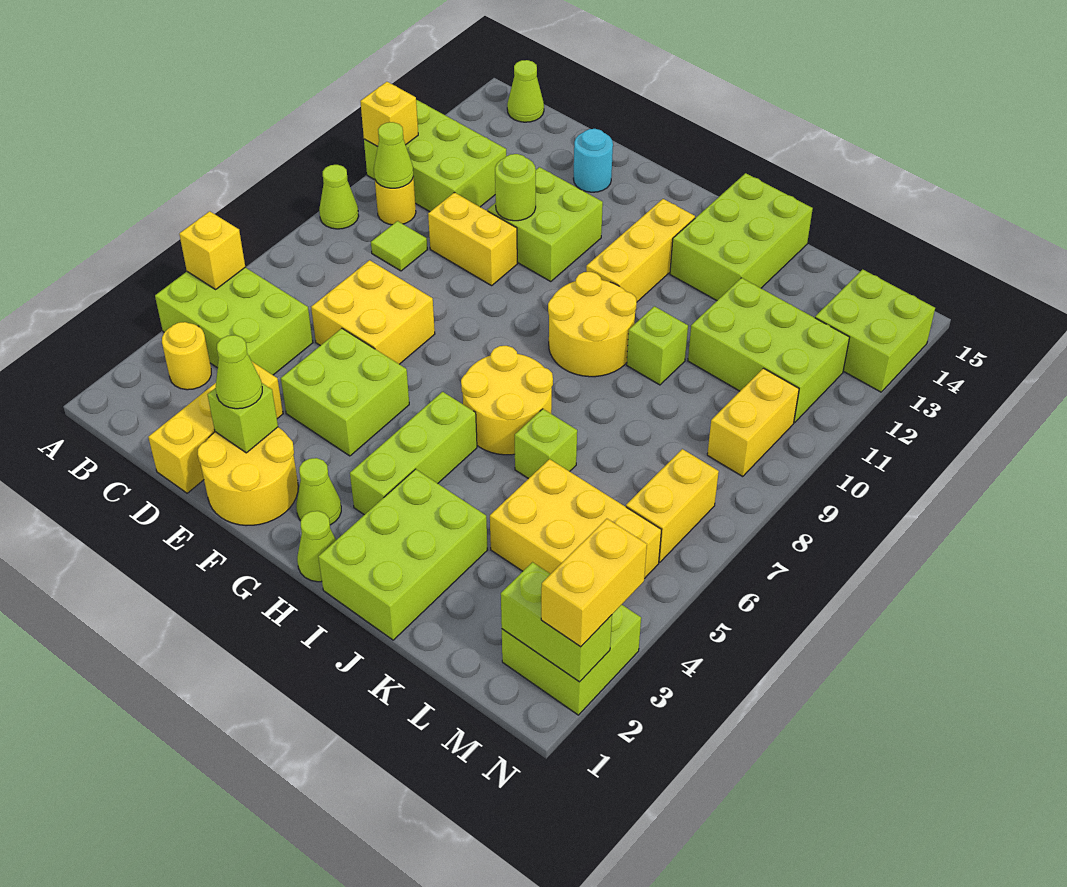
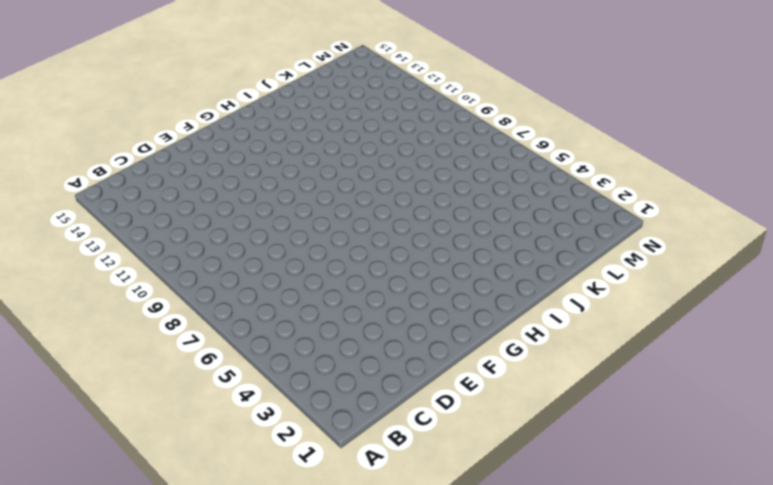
none -> lime 2x3 brick [155,267,313,375]
none -> lime 1x1 cone [319,165,359,229]
none -> lime 2x3 brick [364,100,506,212]
none -> yellow 1x1 round brick [162,322,211,390]

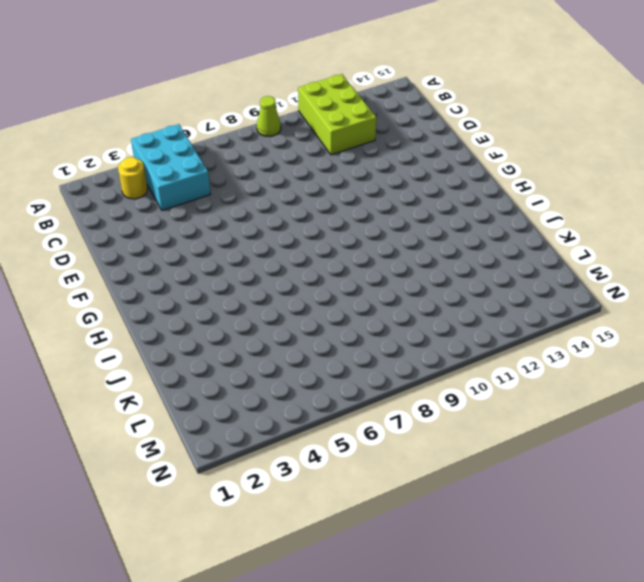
cyan 2x3 brick [131,124,210,210] -> lime 2x3 brick [155,267,313,375]
none -> yellow 1x1 round brick [375,177,416,225]
none -> lime 1x1 cone [507,60,544,122]
none -> lime 1x1 tile [371,221,427,271]
none -> yellow 1x3 brick [148,362,283,493]

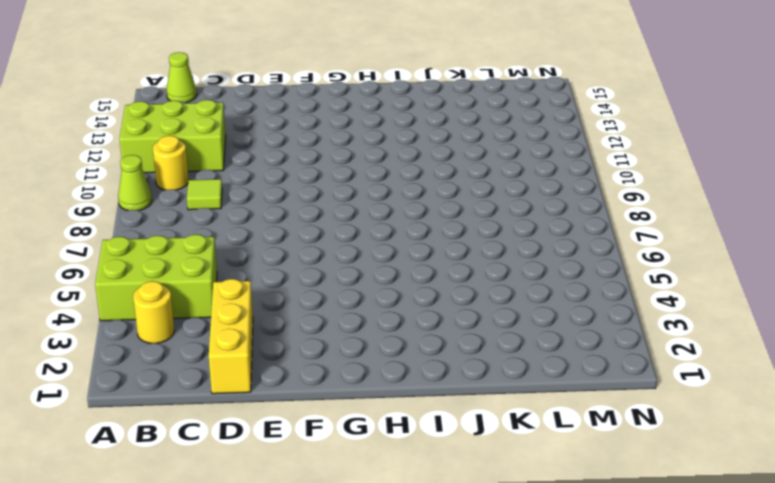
none -> yellow 2x2 brick [311,260,435,364]
none -> yellow 1x2 brick [428,192,517,286]
none -> yellow 2x2 round brick [198,427,298,526]
none -> lime 2x2 brick [281,328,409,456]

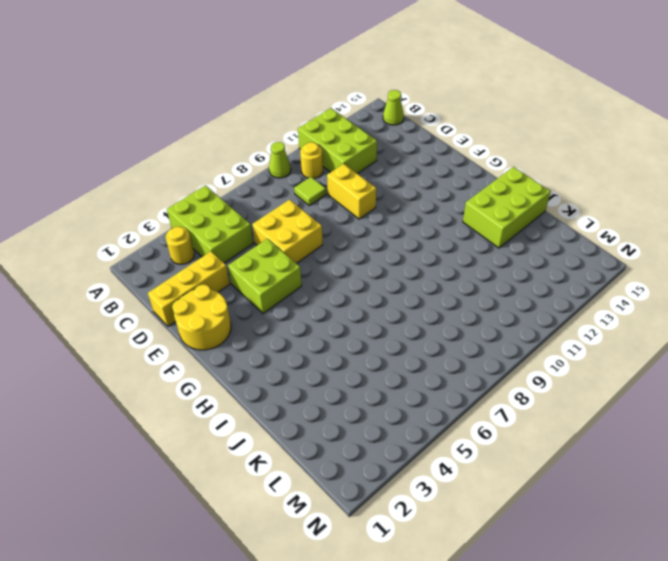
none -> lime 2x2 brick [488,167,603,282]
none -> cyan 1x1 round brick [573,129,613,192]
none -> lime 1x1 cone [296,458,341,525]
none -> lime 1x1 cone [297,511,336,582]

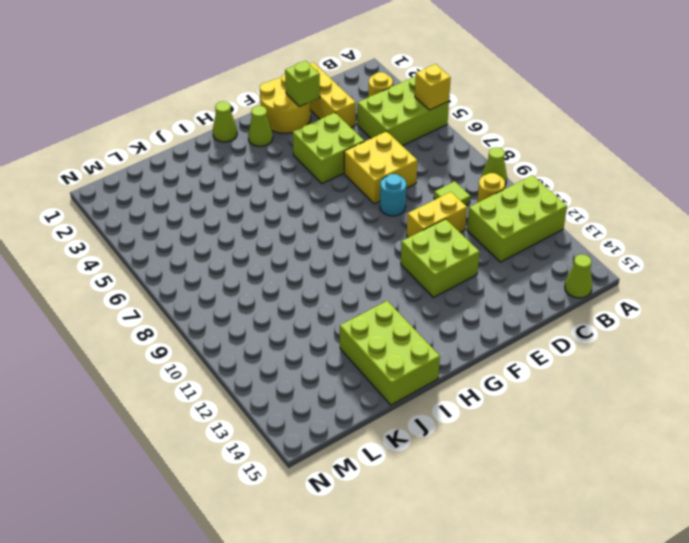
cyan 1x1 round brick [380,174,406,216] -> cyan 1x1 round brick moved to [573,129,613,192]
none -> lime 1x3 brick [350,392,477,515]
none -> yellow 2x2 round brick [461,346,553,455]
none -> yellow 2x2 round brick [548,272,637,377]
none -> yellow 1x3 brick [586,199,695,302]

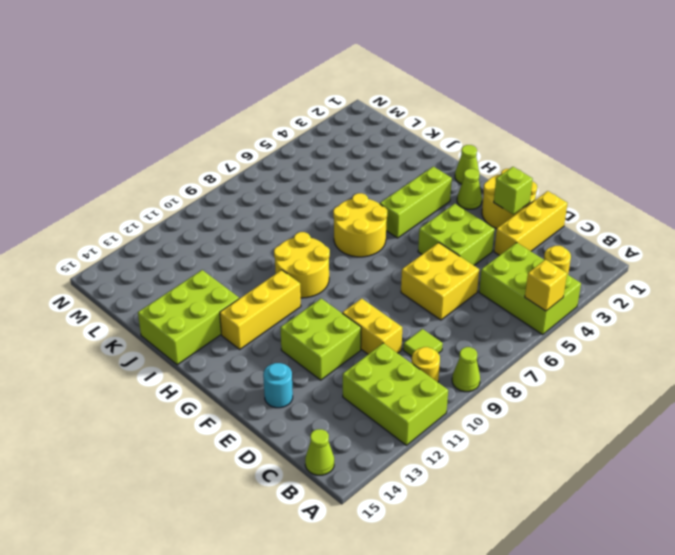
none -> lime 2x3 brick [318,469,487,640]
none -> lime 1x1 brick [515,409,577,479]
none -> lime 1x1 brick [627,306,688,385]
none -> yellow 2x3 brick [490,459,661,579]

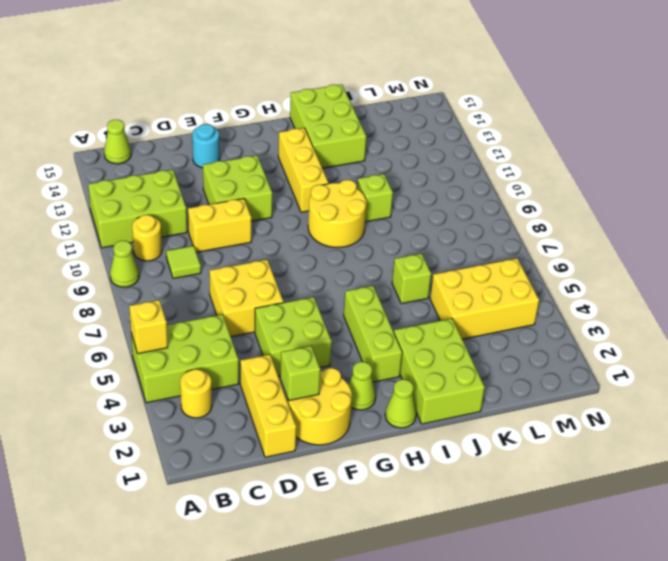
none -> yellow 2x2 round brick [461,346,553,455]
none -> lime 2x3 brick [688,278,850,423]
none -> lime 2x2 brick [502,605,641,715]
none -> yellow 1x2 brick [626,449,719,562]

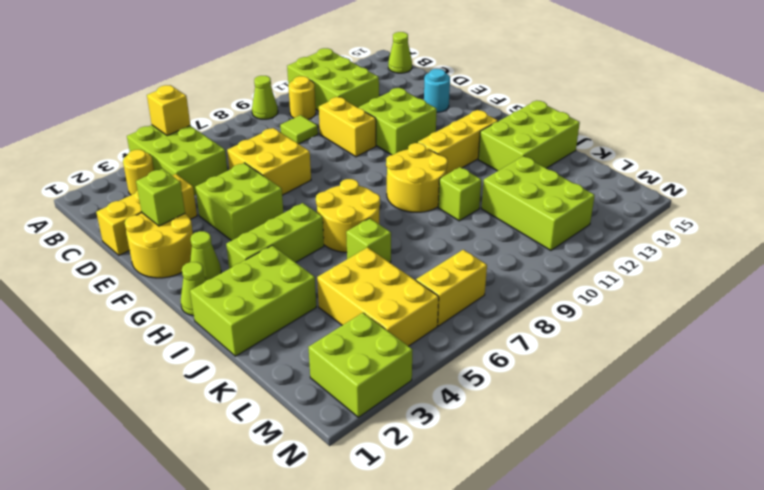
none -> yellow 1x2 brick [707,368,799,476]
none -> lime 2x2 brick [815,269,935,392]
none -> yellow 1x1 brick [360,82,418,147]
none -> lime 1x1 cone [374,122,413,188]

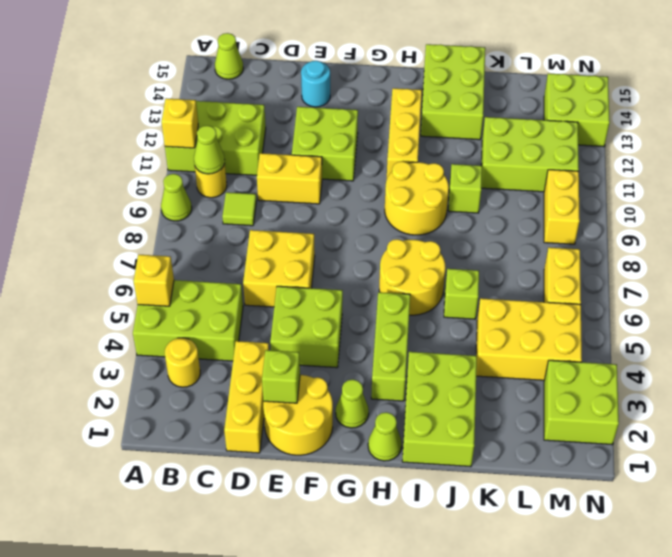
none -> lime 1x1 round brick [495,154,536,221]
none -> lime 1x2 brick [501,562,612,682]
none -> lime 1x1 cone [216,335,262,409]
none -> yellow 1x2 brick [541,519,647,647]

